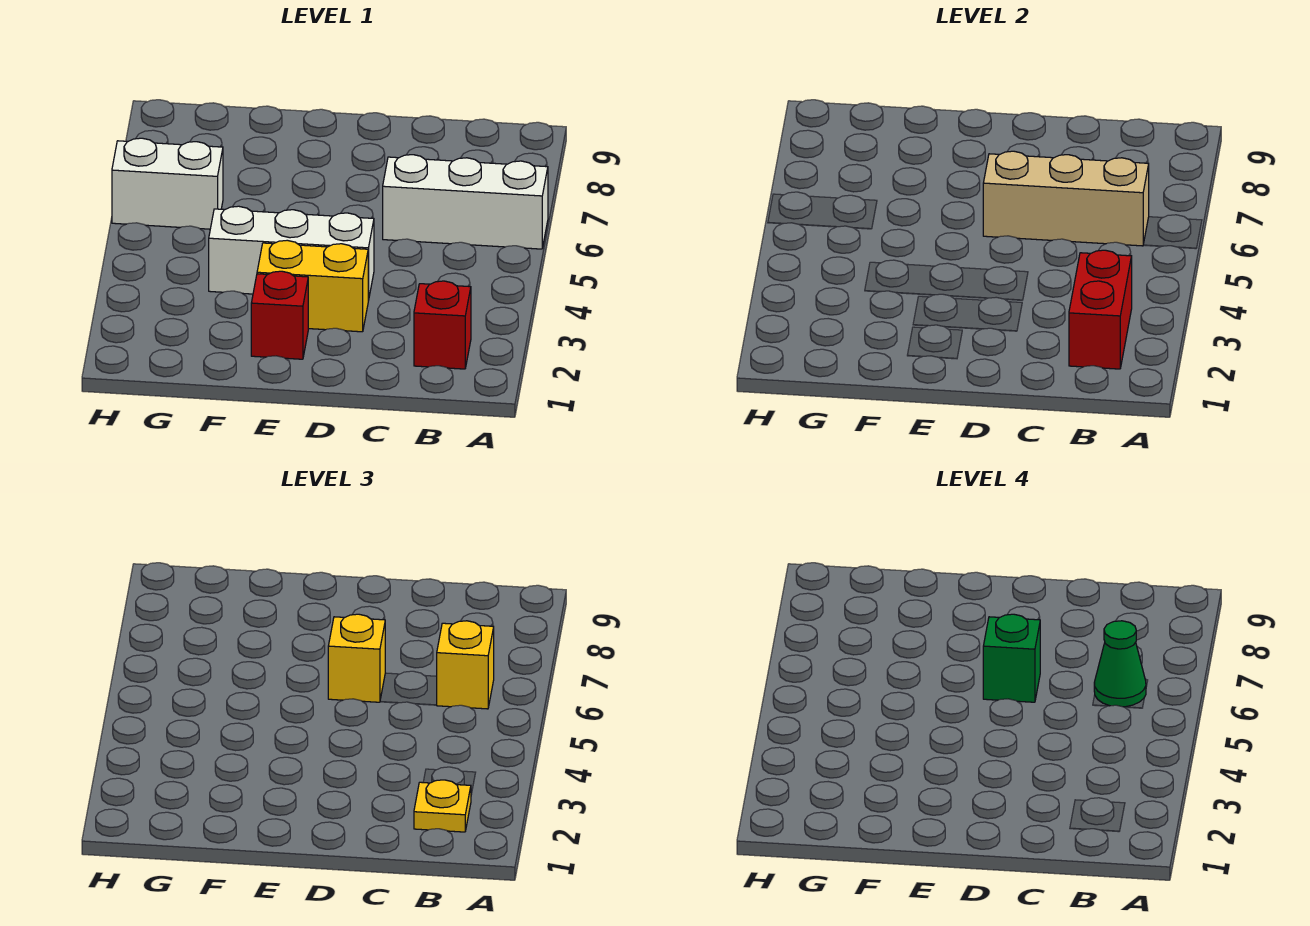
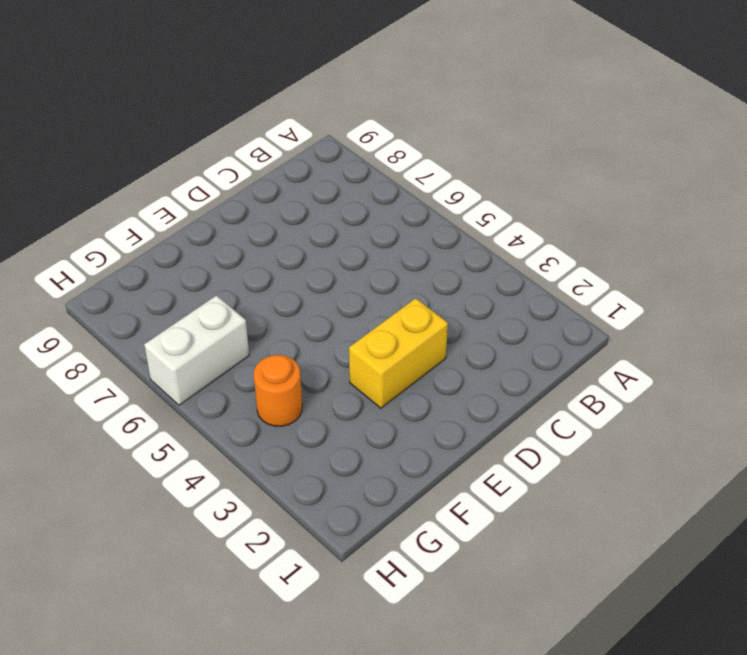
orange 1x1 round brick [254,355,302,426] -> none
none -> white 1x3 brick [383,155,548,249]
none -> red 1x1 brick [414,281,471,369]
none -> white 1x3 brick [209,206,374,301]

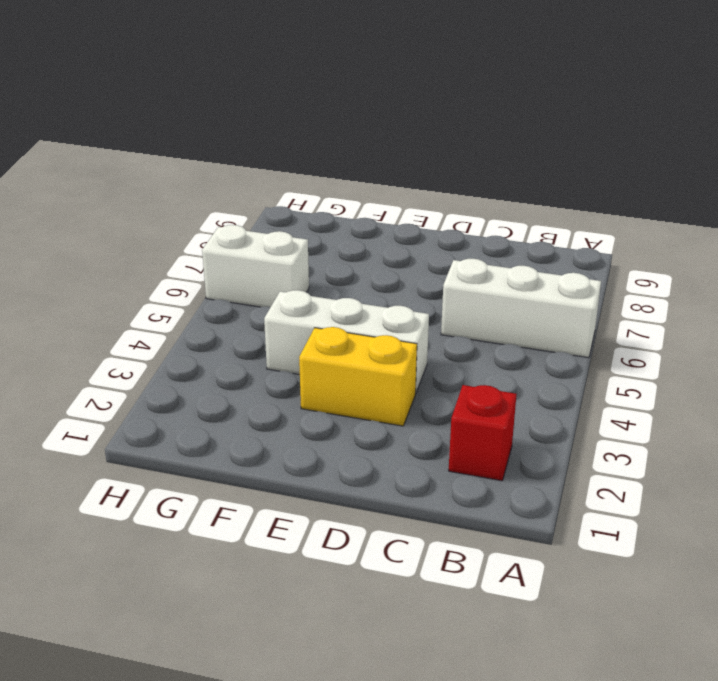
none -> red 1x1 brick [251,271,308,359]
none -> red 1x2 brick [1069,250,1132,369]
none -> tan 1x3 brick [983,151,1149,246]

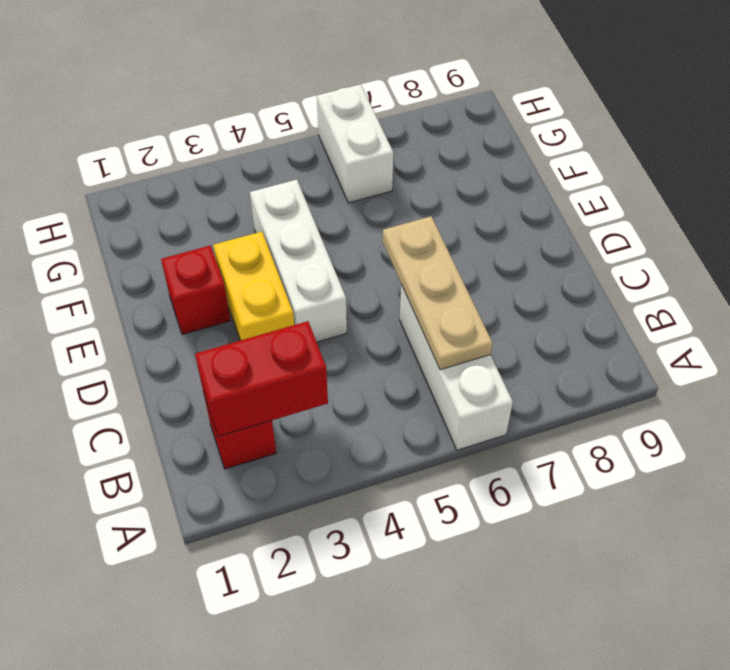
tan 1x3 plate [383,216,492,370] -> tan 1x3 brick [983,151,1149,246]
none -> yellow 1x1 plate [414,780,471,832]
none -> yellow 1x1 brick [437,621,494,709]
none -> yellow 1x1 brick [328,614,385,702]

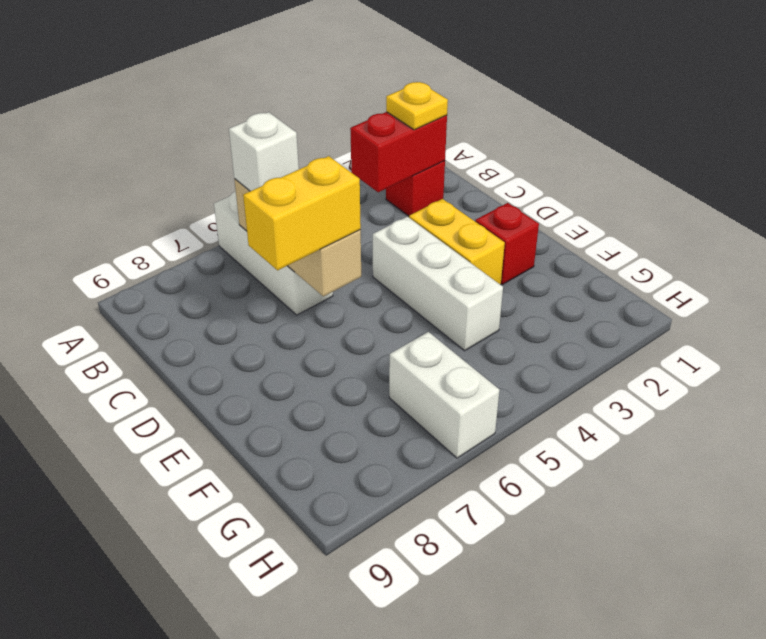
white 1x1 brick [229,112,299,191] -> yellow 1x1 brick [437,621,494,709]
yellow 1x2 brick [243,156,361,270] -> yellow 1x1 brick [328,614,385,702]
none -> green 1x1 cone [1094,621,1146,707]
none -> green 1x1 brick [983,614,1040,702]

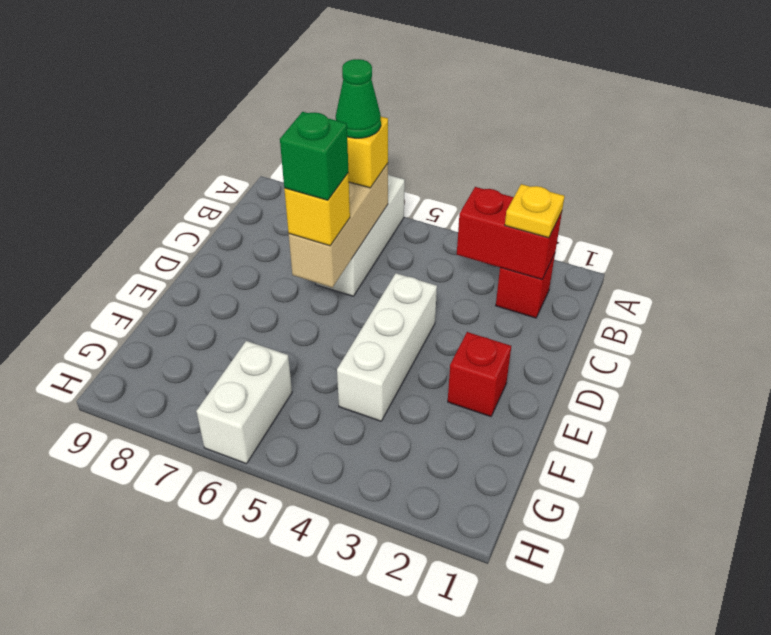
none -> yellow 1x2 brick [257,240,368,332]

